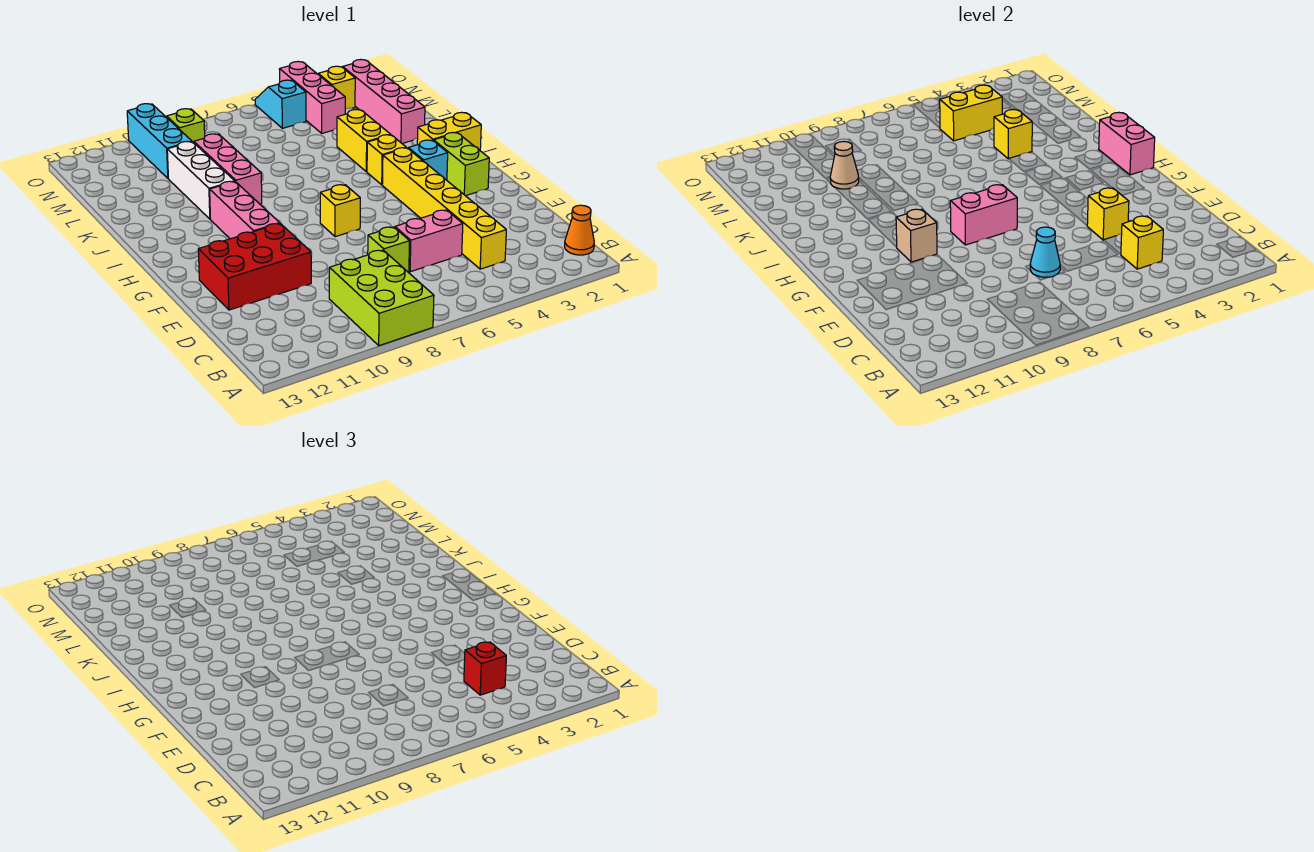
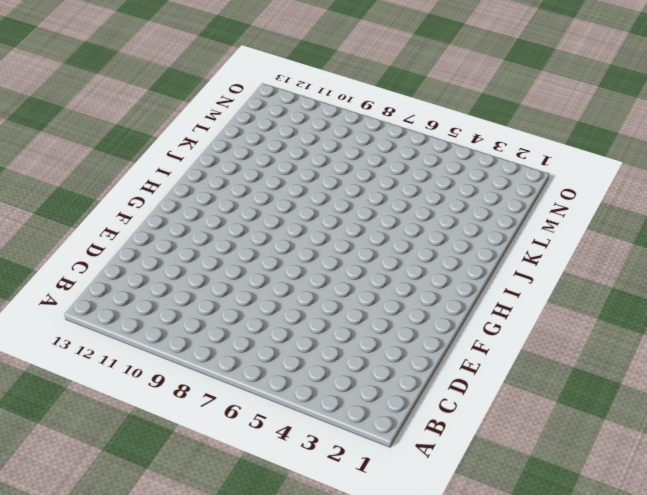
none -> lime 2x3 brick [329,250,434,346]
none -> orange 1x1 cone [565,205,594,255]
none -> yellow 1x6 brick [382,148,506,269]
none -> pink 1x2 brick [395,210,463,272]

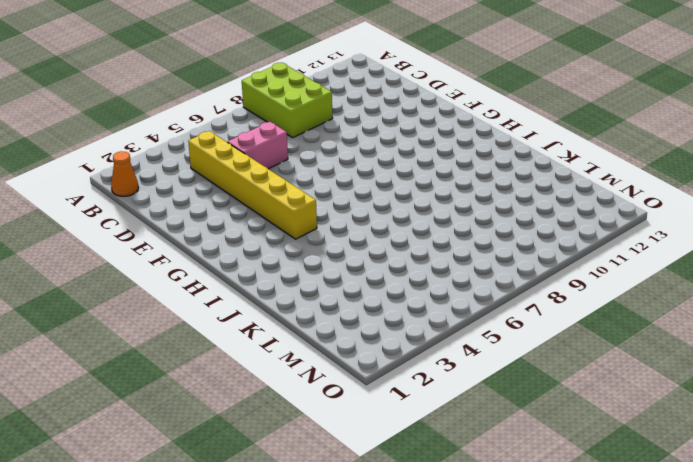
none -> lime 1x1 brick [368,227,410,272]
none -> red 2x3 brick [198,223,311,310]
none -> lime 1x2 brick [434,133,489,196]
none -> yellow 1x1 brick [320,185,360,237]

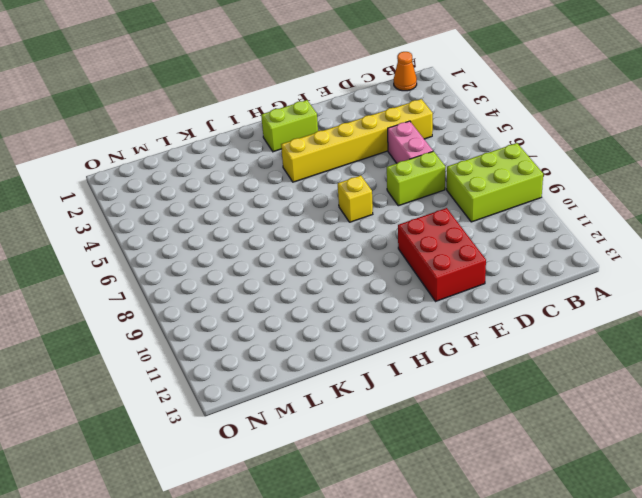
lime 1x2 brick [387,151,445,206] -> lime 1x1 brick [368,227,410,272]
none -> pink 1x3 brick [210,181,280,239]
none -> cyan 1x1 brick [408,140,448,180]
none -> yellow 1x2 brick [417,112,481,150]
none -> yellow 1x1 brick [367,135,406,185]

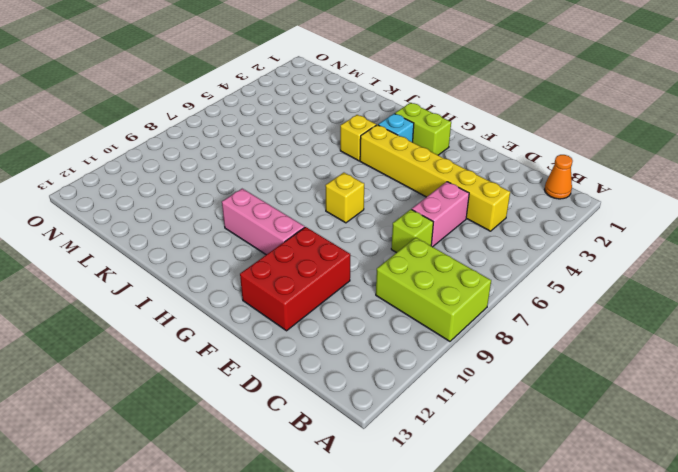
none -> yellow 1x2 brick [417,112,481,150]
none -> yellow 1x2 brick [337,110,391,172]
none -> pink 1x3 brick [194,134,262,204]
none -> white 1x3 brick [167,141,235,219]

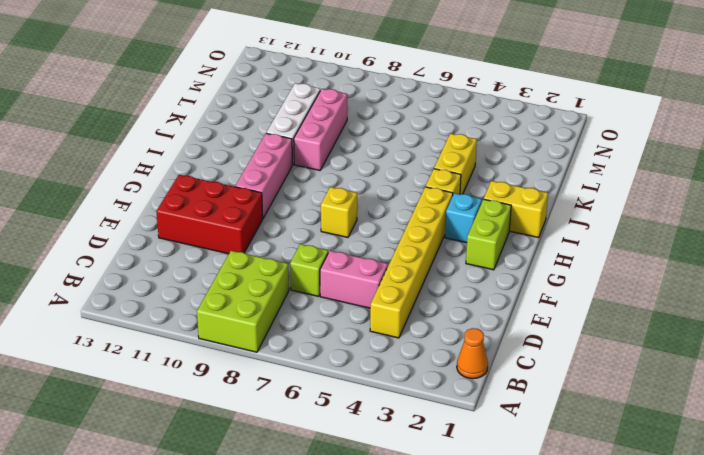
none -> pink 1x4 brick [343,60,425,144]
none -> pink 1x3 brick [279,62,345,133]
none -> cyan 1x3 brick [127,104,192,178]
none -> yellow 1x1 brick [318,66,355,109]

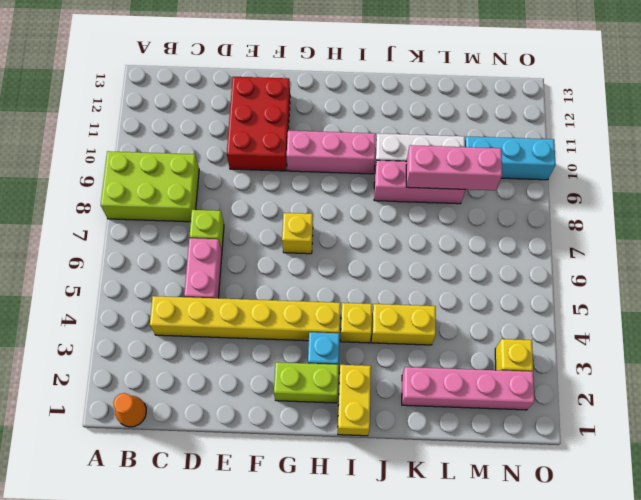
pink 1x3 brick [406,145,502,190] -> pink 1x3 brick moved to [279,62,345,133]
none -> cyan 1x2 slope [255,80,306,128]
none -> lime 1x1 brick [167,109,205,143]
none -> yellow 1x1 brick [1121,216,1163,269]
none -> cyan 1x1 cone [1030,227,1060,277]

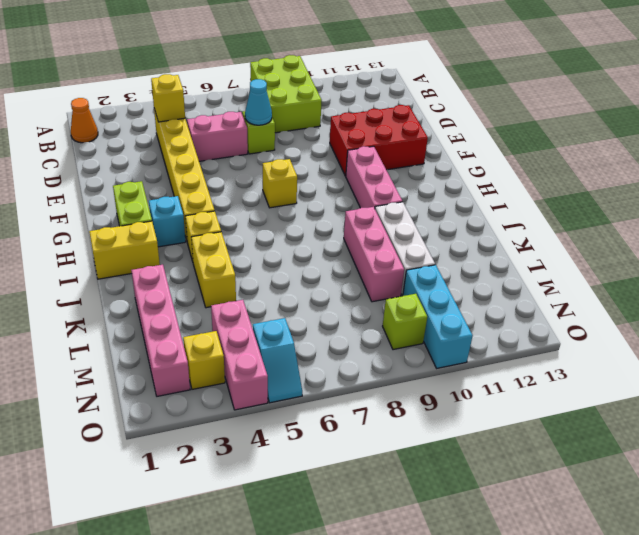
none -> yellow 1x1 brick [1087,188,1129,240]
none -> pink 1x2 brick [950,185,1017,245]
none -> tan 1x1 brick [896,209,937,262]
none -> pink 1x2 brick [1099,112,1155,175]

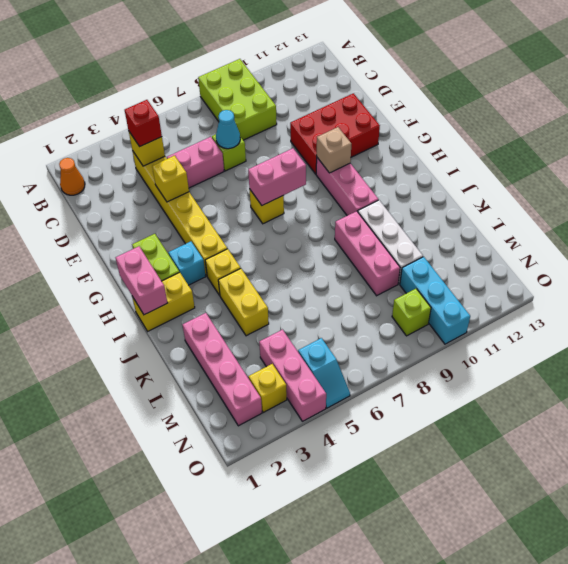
none -> yellow 1x1 brick [994,110,1032,159]
none -> tan 1x1 cone [830,141,859,189]
none -> yellow 1x2 brick [940,85,1002,141]

